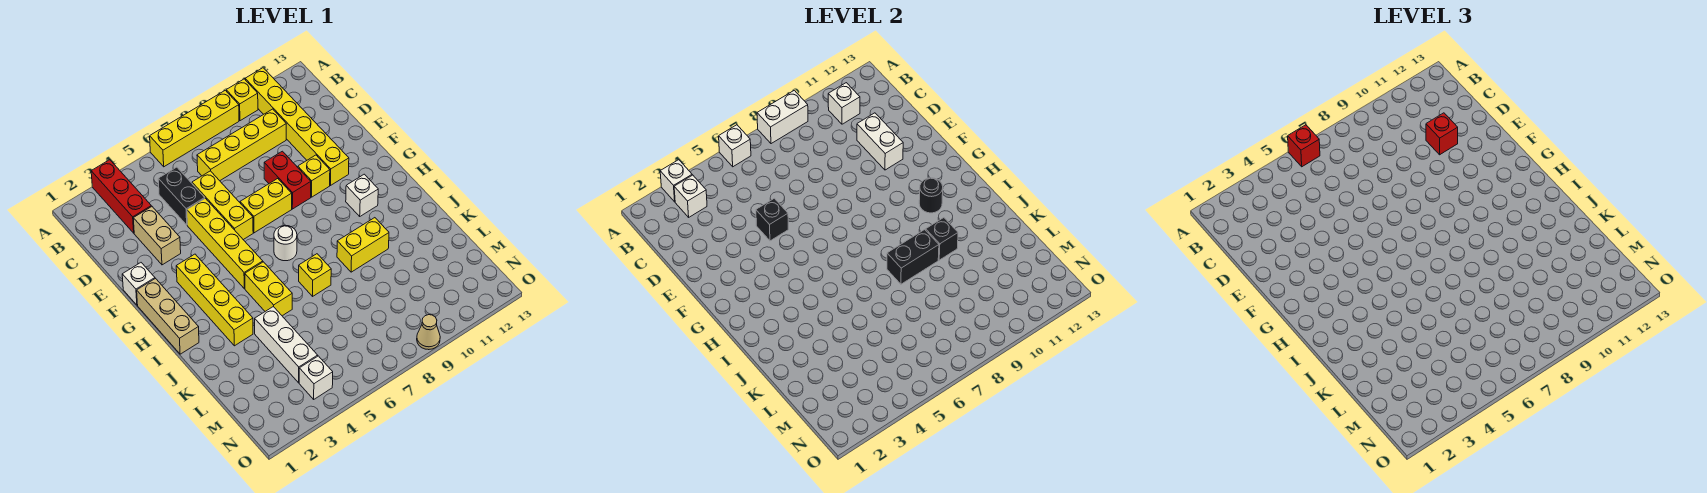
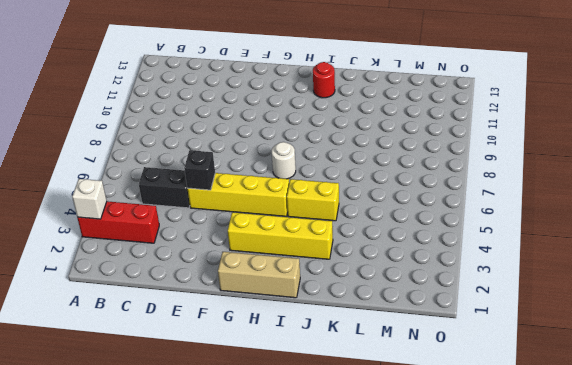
red 1x1 round brick [313,62,335,98] -> none
none -> yellow 1x4 brick [150,90,239,167]
none -> yellow 1x1 brick [226,79,258,121]
none -> yellow 1x6 brick [245,68,349,185]
none -> yellow 1x4 brick [197,109,286,181]

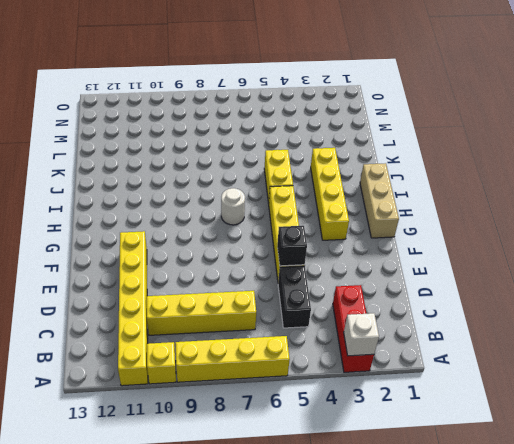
none -> tan 1x2 brick [133,207,181,265]
none -> yellow 1x3 brick [192,171,253,240]
none -> red 1x2 brick [264,151,311,209]
none -> white 1x1 brick [122,263,155,305]

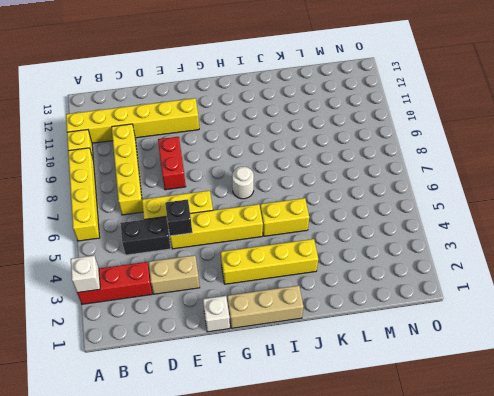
red 1x2 brick [158,137,186,190] -> red 1x2 brick turned to [264,151,311,209]
none -> yellow 1x2 brick [240,179,292,233]
none -> yellow 1x1 brick [298,155,330,197]
none -> white 1x1 brick [346,174,378,216]
none -> yellow 1x1 brick [299,254,331,296]

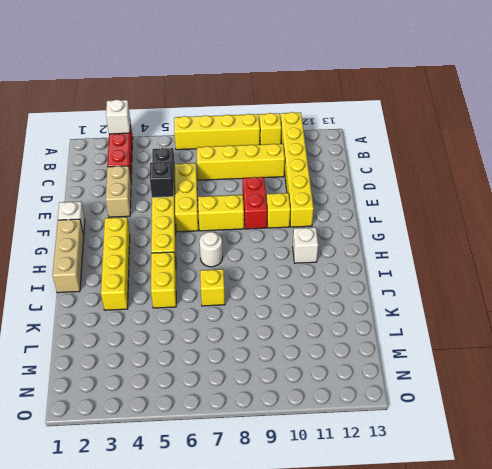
none -> yellow 1x2 brick [337,218,389,272]
none -> white 1x3 brick [255,307,318,383]
none -> white 1x1 brick [299,356,333,399]
none -> tan 1x1 cone [417,315,440,350]

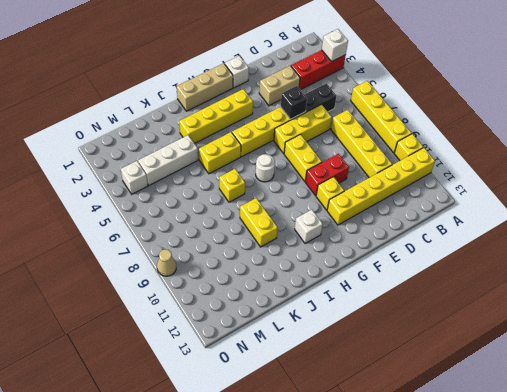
none -> white 1x1 brick [719,125,751,167]
none -> white 1x2 brick [757,90,808,144]
none -> white 1x1 brick [674,175,707,217]
none -> white 1x1 brick [828,83,860,124]

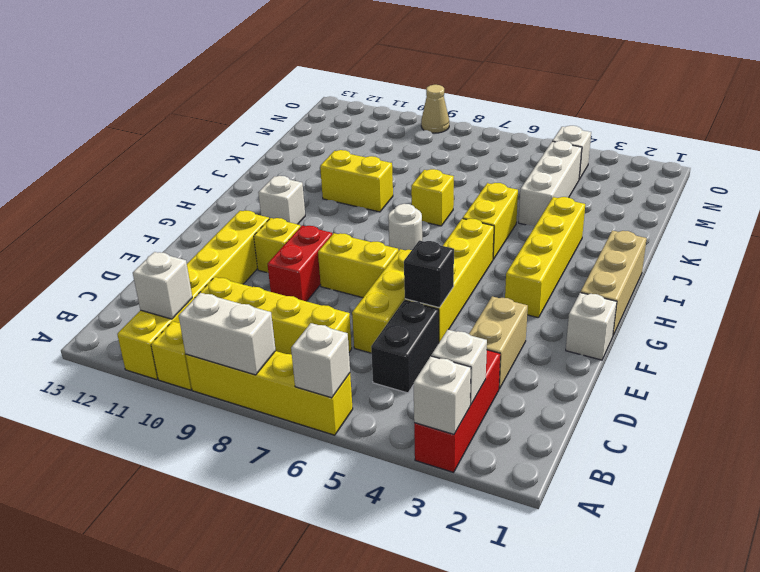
none -> white 1x2 brick [857,113,903,170]
none -> black 1x1 round brick [919,178,943,213]
none -> black 1x2 brick [887,230,939,284]
none -> black 1x1 brick [926,218,958,260]

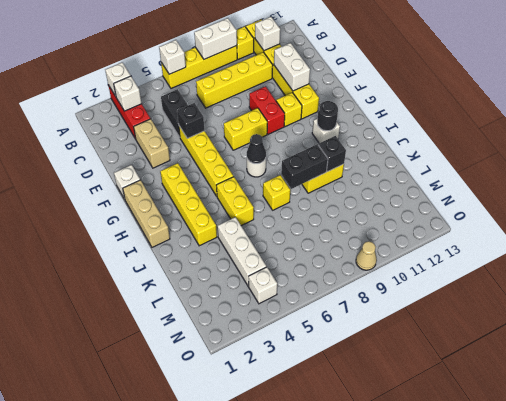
black 1x1 cone [247,134,266,164] -> none
none -> yellow 1x3 brick [192,171,253,240]
none -> red 1x1 brick [1288,125,1320,167]
none -> red 1x1 brick [1426,113,1458,155]

